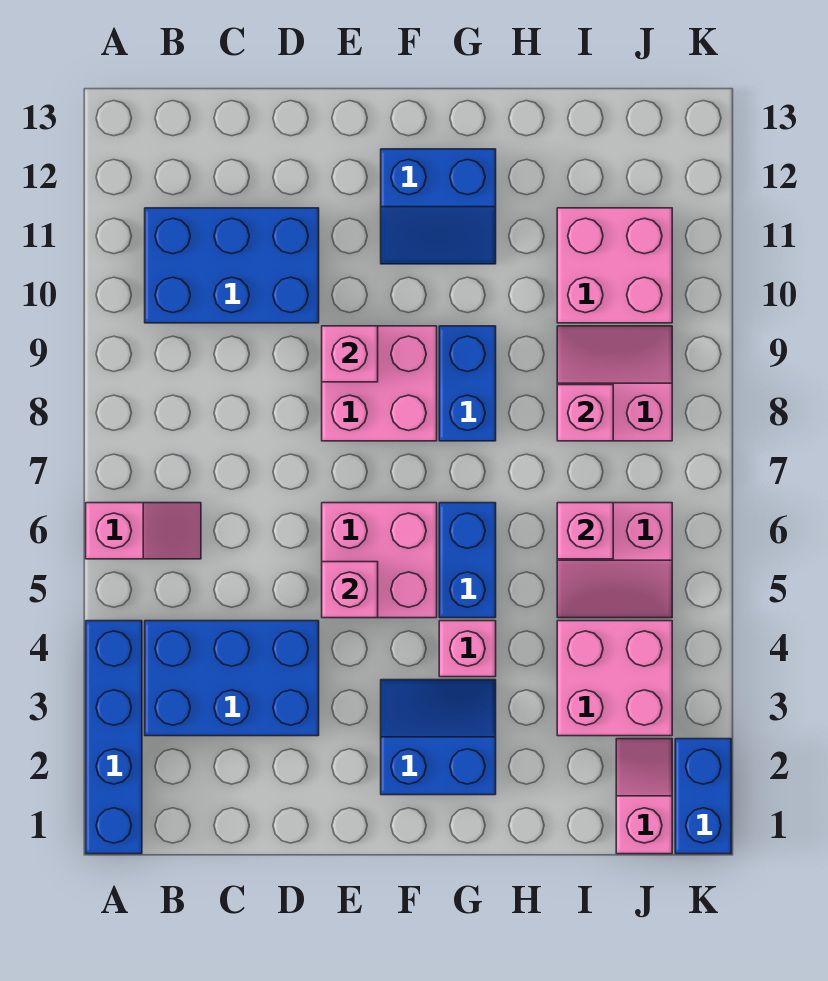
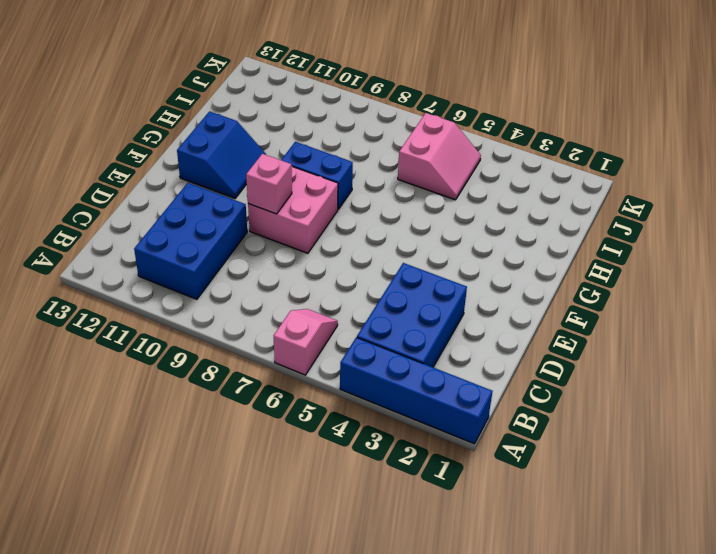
none -> pink 2x2 brick [322,503,437,618]
none -> blue 2x2 slope [381,680,496,795]
none -> pink 1x1 brick [439,621,496,677]

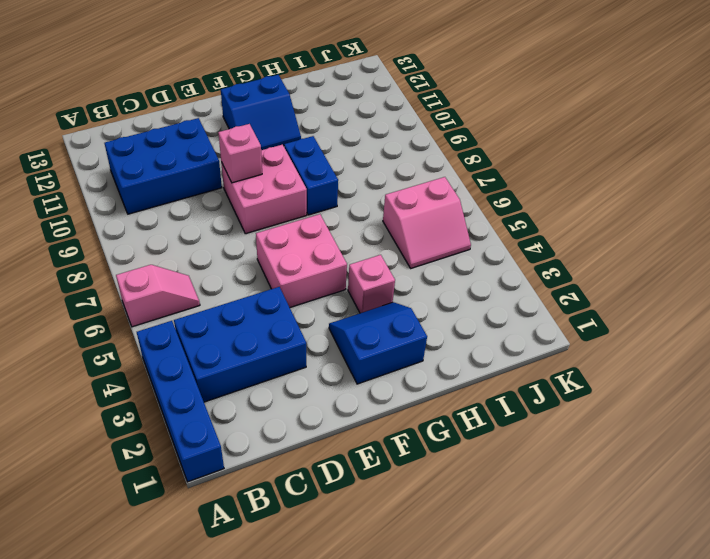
none -> blue 1x2 brick [439,503,496,618]
none -> pink 2x2 brick [557,621,672,736]
none -> pink 2x2 slope [557,326,672,441]

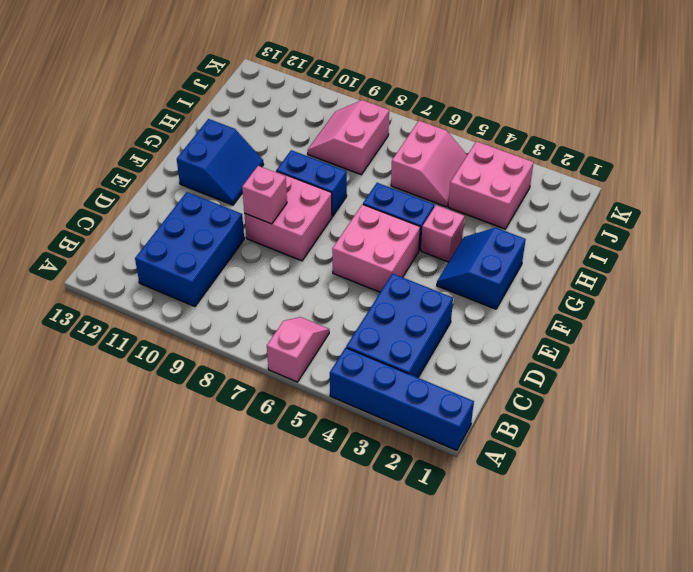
none -> pink 2x2 brick [557,208,672,323]
none -> pink 1x2 slope [616,739,672,854]
none -> blue 1x2 brick [675,739,731,854]

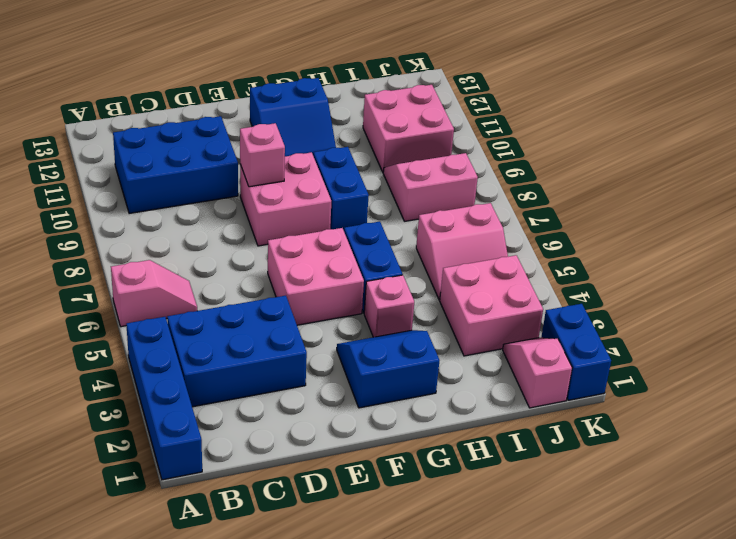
none -> pink 1x1 brick [322,562,378,618]
none -> pink 1x1 brick [557,503,613,559]
none -> pink 1x1 brick [557,385,613,441]

